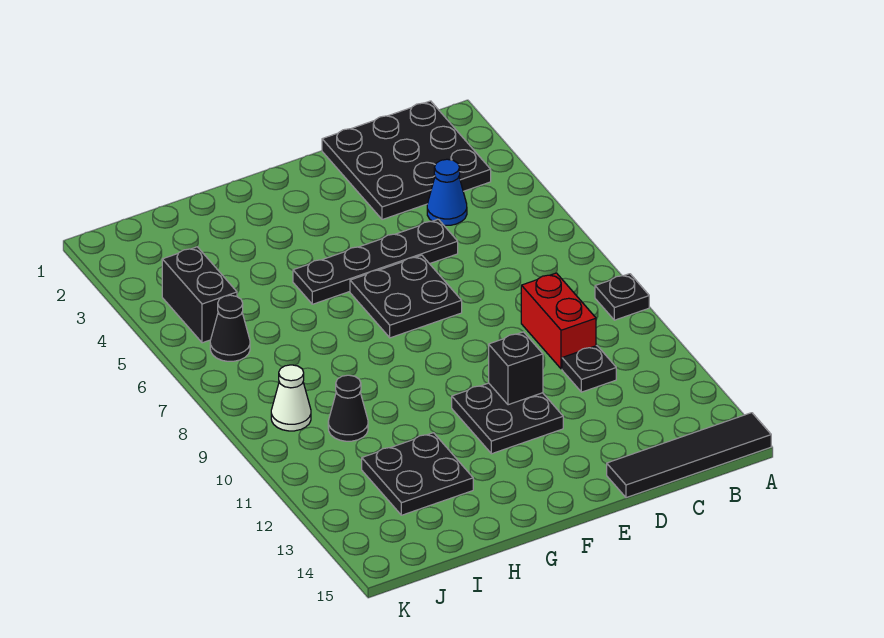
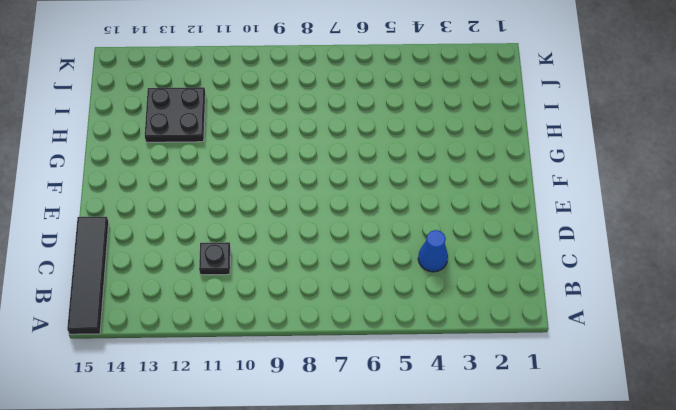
none -> black 1x1 plate [595,274,649,320]
none -> black 3x3 plate [322,101,491,220]
none -> red 1x2 brick [521,273,596,369]

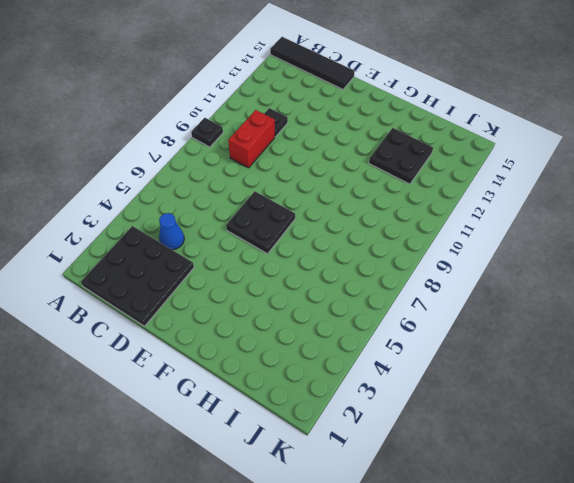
none -> black 1x4 plate [293,219,458,304]
none -> black 2x2 plate [452,383,563,454]
none -> black 1x1 cone [328,375,368,441]

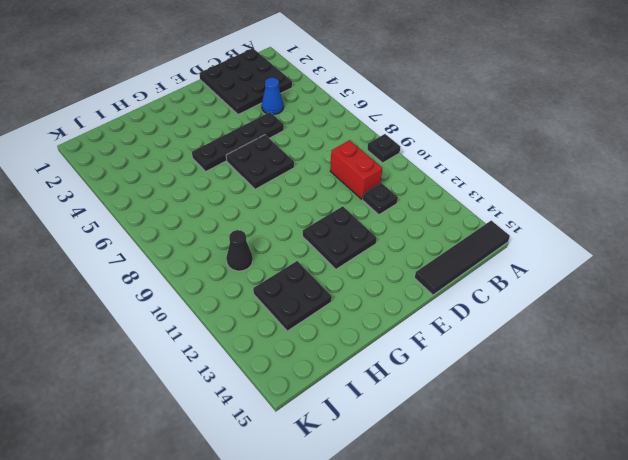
none -> black 1x2 brick [162,247,237,343]
none -> black 1x1 cone [210,295,250,361]
none -> white 1x1 cone [271,365,311,431]

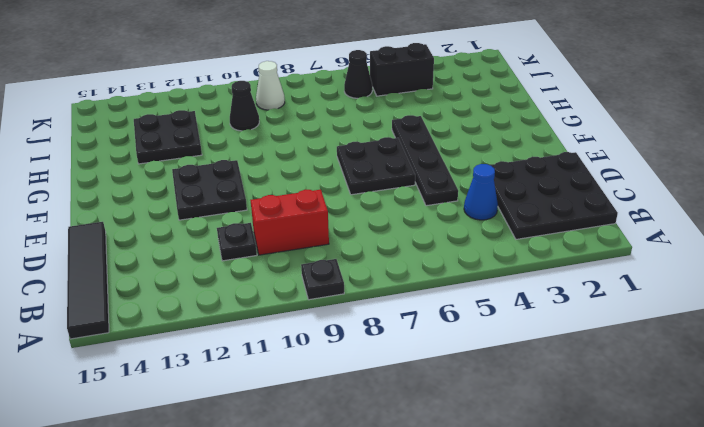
none -> black 1x1 brick [489,332,543,405]

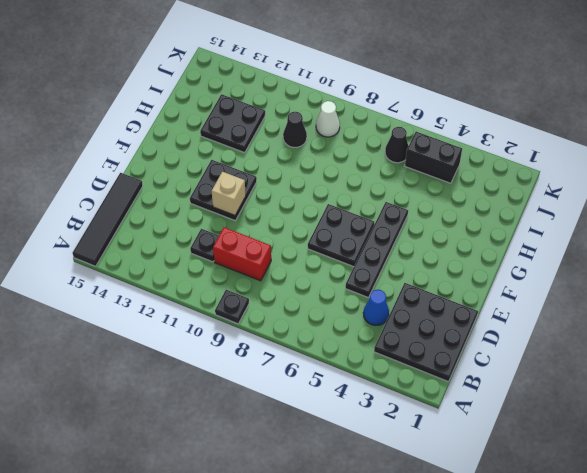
tan 1x1 brick [212,172,246,215] -> black 1x1 brick [489,332,543,405]

